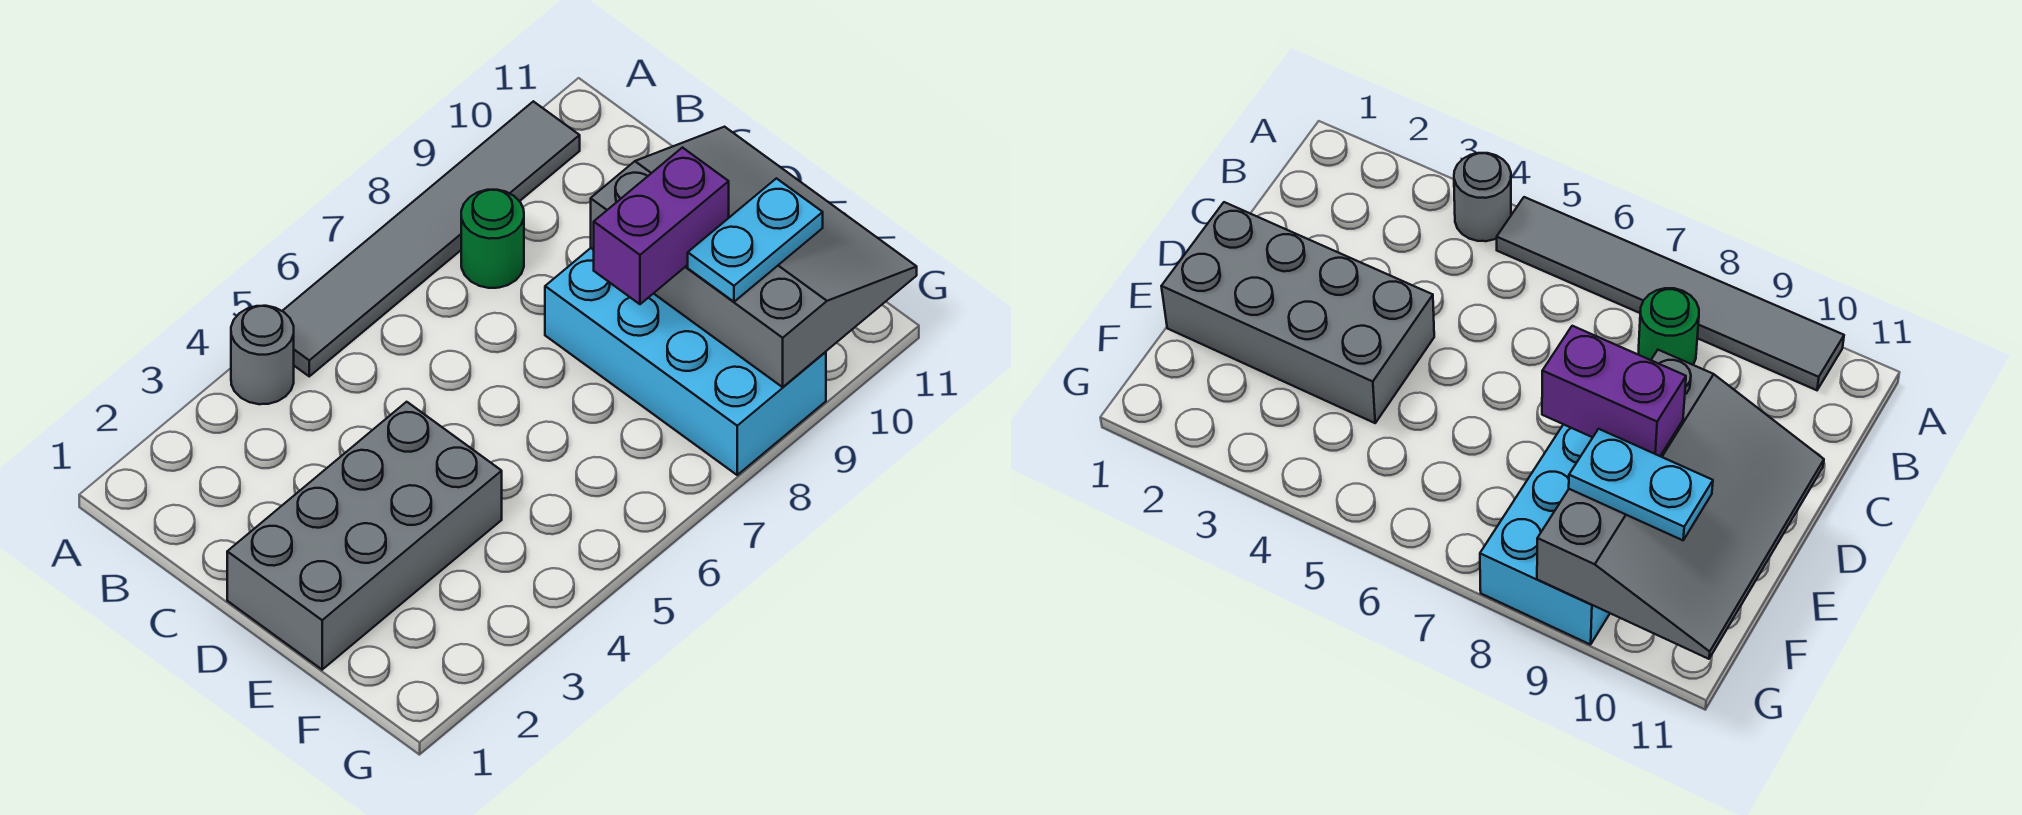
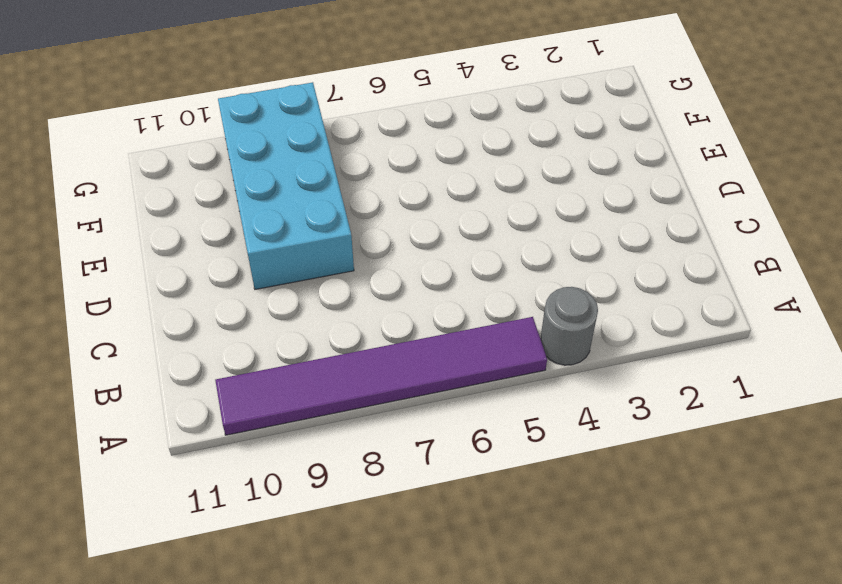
purple 1x6 tile [215,317,547,435] -> grey 1x6 tile [283,101,580,376]
none -> green 1x1 round brick [461,190,524,288]
none -> grey 2x4 brick [227,402,502,670]

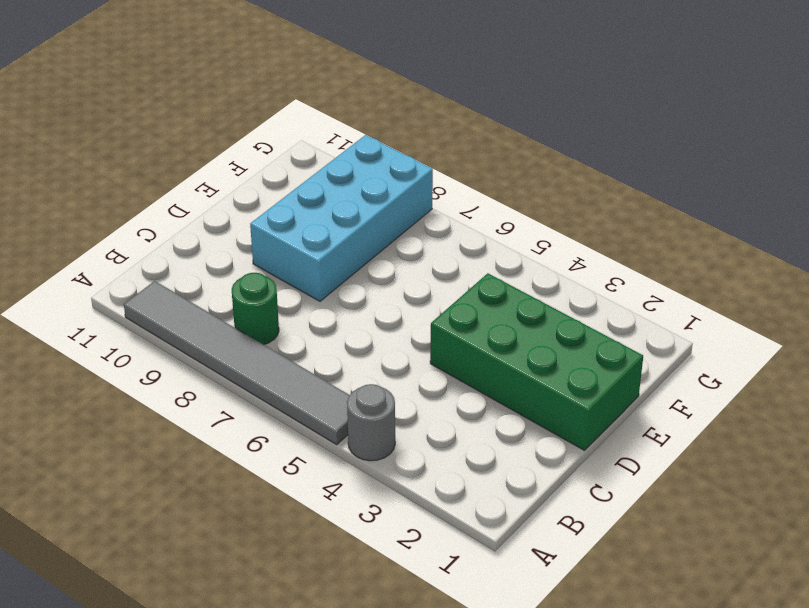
green 2x4 brick [430,273,643,450] -> grey 2x4 brick [227,402,502,670]
none -> grey 3x4 slope [591,127,917,387]
none -> purple 1x2 brick [594,148,729,304]

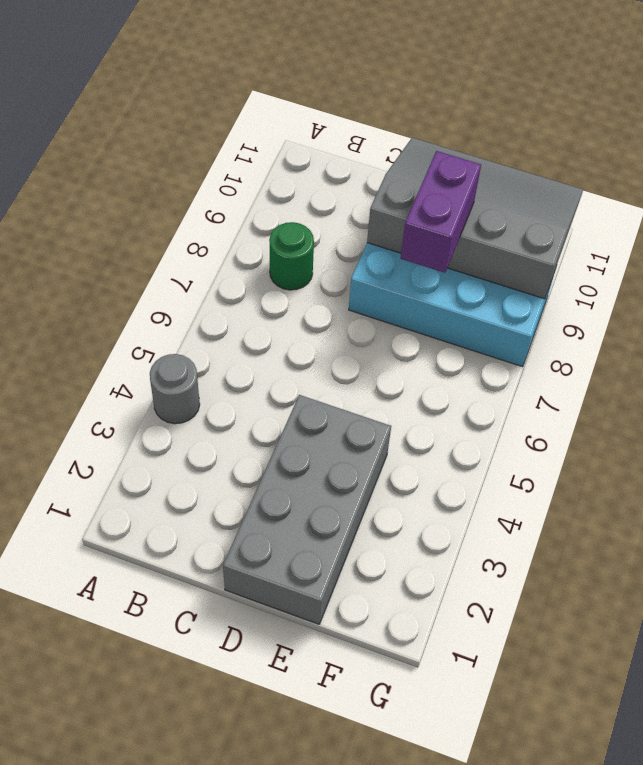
none -> grey 1x6 tile [283,101,580,376]
none -> cyan 1x2 plate [688,178,823,302]

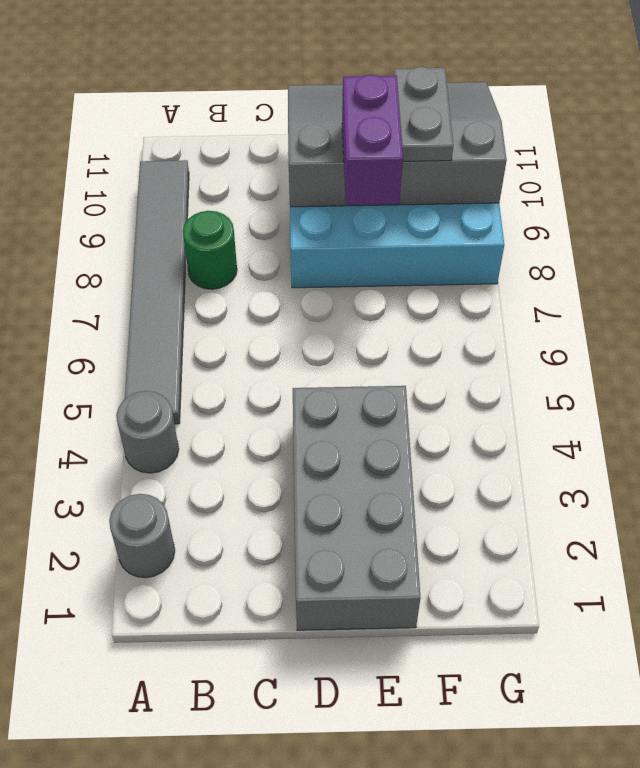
grey 1x1 round brick [109,494,175,578] -> none
grey 1x2 plate [394,67,453,161] -> cyan 1x2 plate [688,178,823,302]

